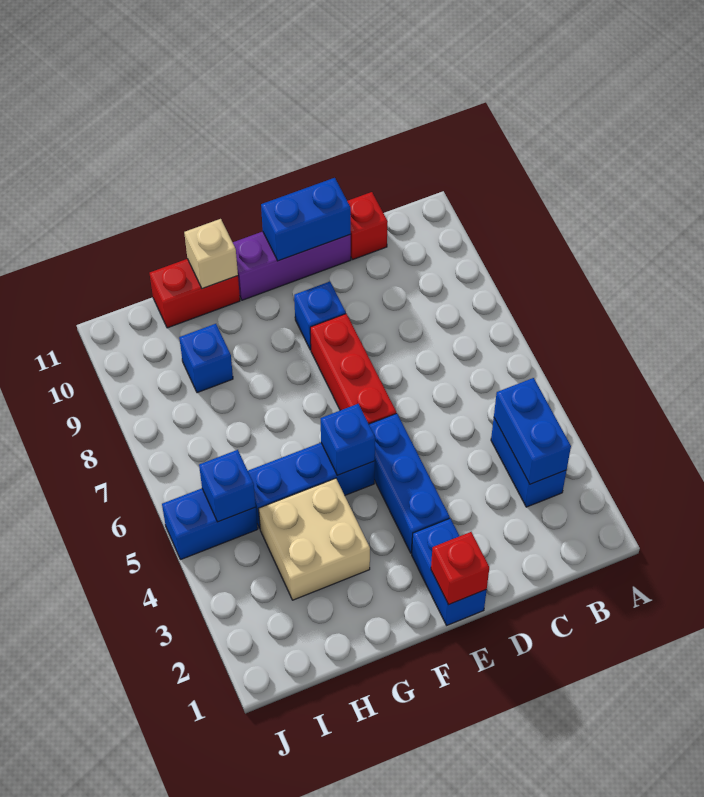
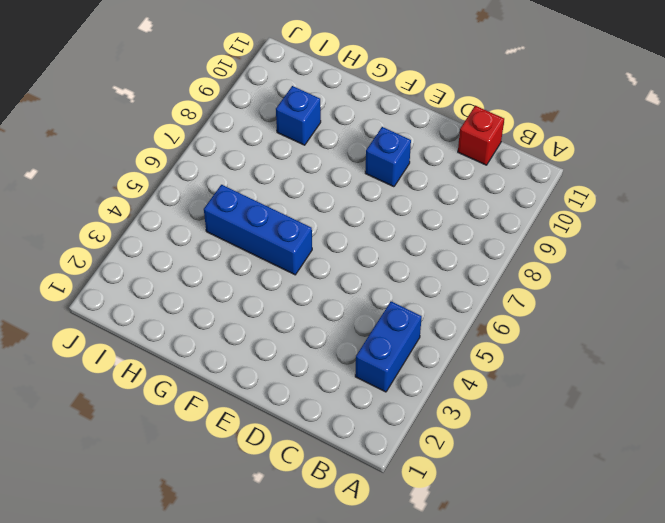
none -> purple 1x3 brick [233,232,351,300]
none -> blue 1x2 brick [412,518,487,625]
none -> blue 1x3 brick [369,413,450,553]

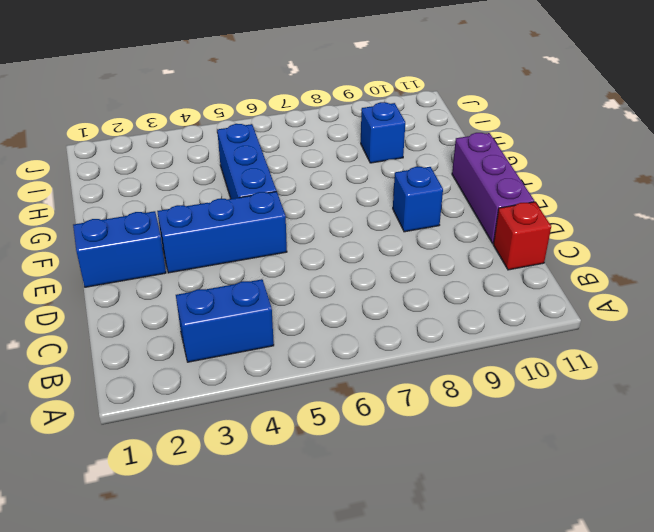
none -> red 1x3 brick [310,314,396,424]
none -> tan 2x2 brick [259,478,370,600]
none -> red 1x2 brick [150,259,240,328]

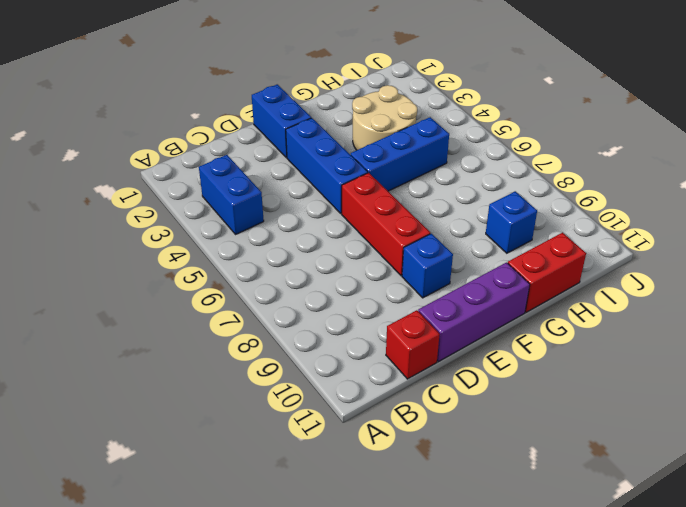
tan 2x2 round brick [352,85,417,150] -> tan 2x2 brick [259,478,370,600]
none -> blue 1x2 brick [162,488,258,560]
none -> blue 1x2 brick [494,378,571,484]
none -> blue 1x2 brick [261,178,351,261]

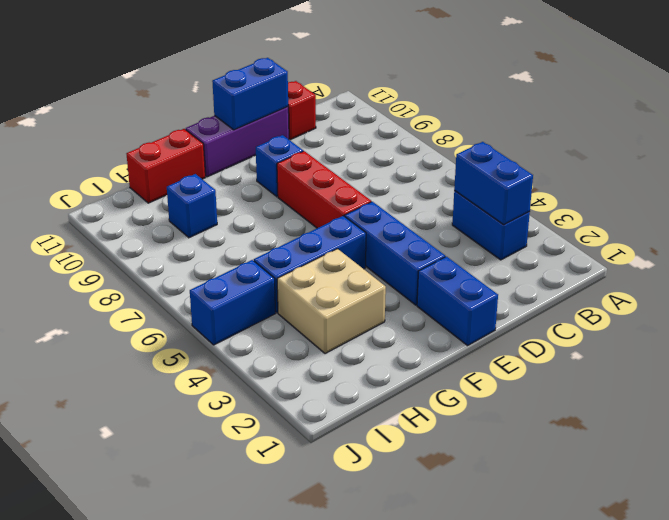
none -> red 1x1 brick [431,532,489,605]
none -> blue 1x1 brick [321,404,375,475]
none -> tan 1x1 brick [184,219,238,289]

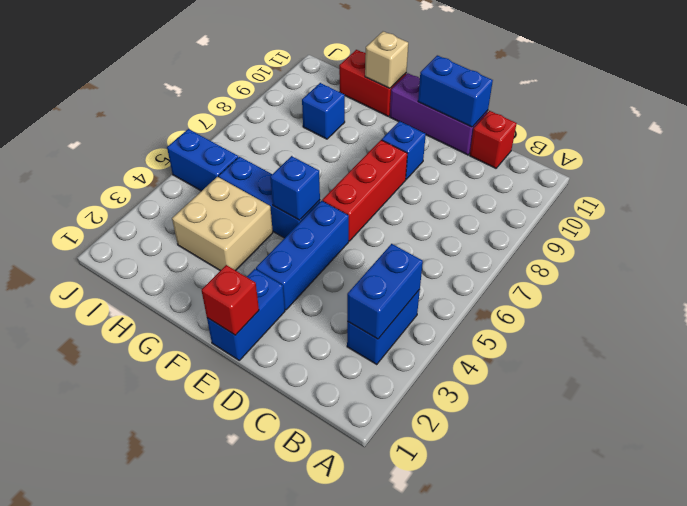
none -> blue 1x1 brick [199,450,256,522]

